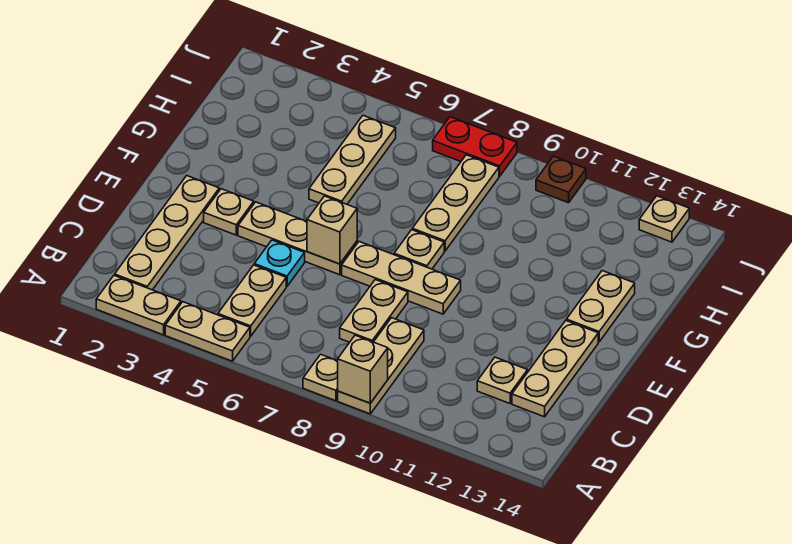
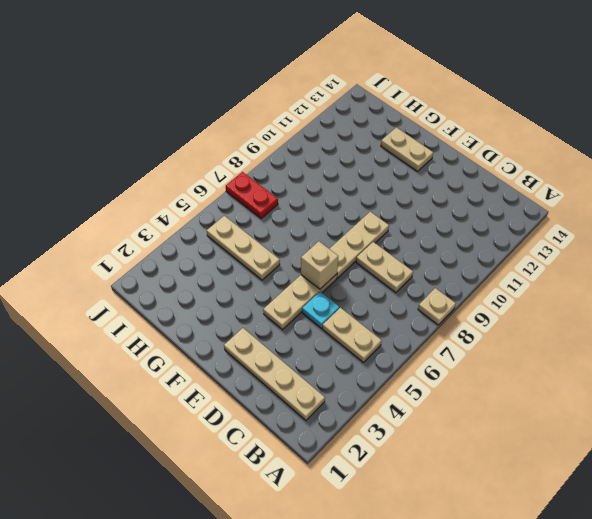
red 1x2 plate [226,172,278,219] -> red 1x2 plate turned to [433,117,517,176]
none -> tan 1x2 plate [96,275,181,335]
none -> tan 1x2 plate [165,302,250,361]
none -> tan 1x3 plate [338,318,424,414]

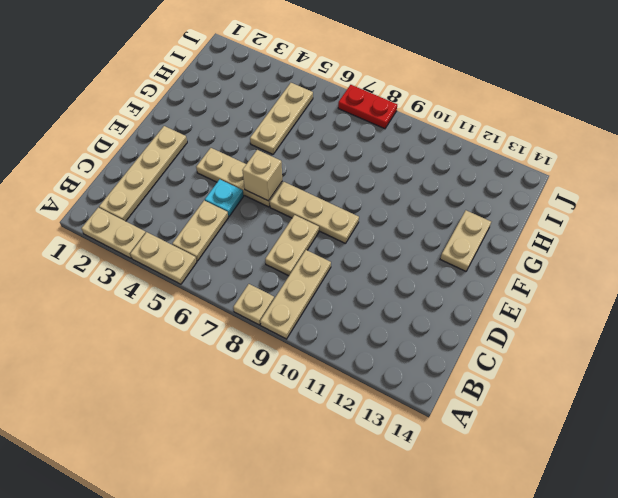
none -> tan 1x1 plate [477,357,528,403]
none -> tan 1x3 plate [512,321,598,417]
none -> tan 1x1 plate [204,189,254,235]

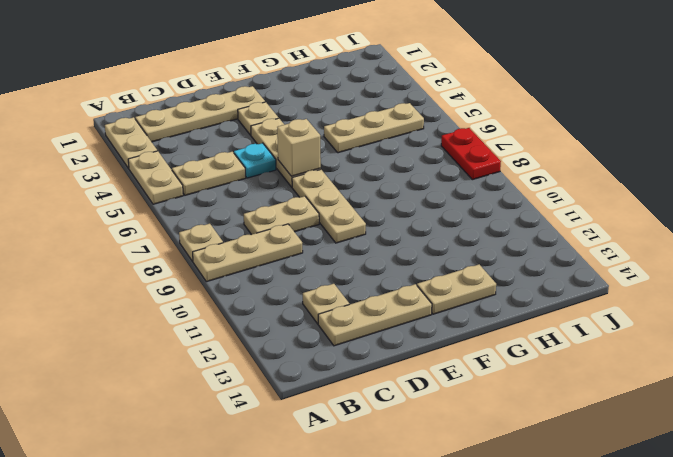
none -> tan 1x1 plate [394,230,444,269]
none -> tan 1x3 plate [412,155,499,251]
none -> brown 1x1 plate [536,156,586,203]

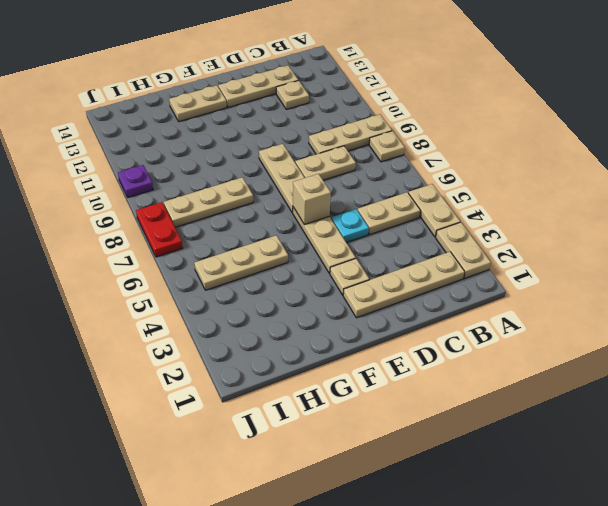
purple 1x1 plate [118,165,153,198] -> brown 1x1 plate [536,156,586,203]
none -> tan 1x1 plate [394,230,444,269]
none -> tan 1x1 plate [639,196,689,242]
none -> tan 1x1 brick [338,335,388,403]

